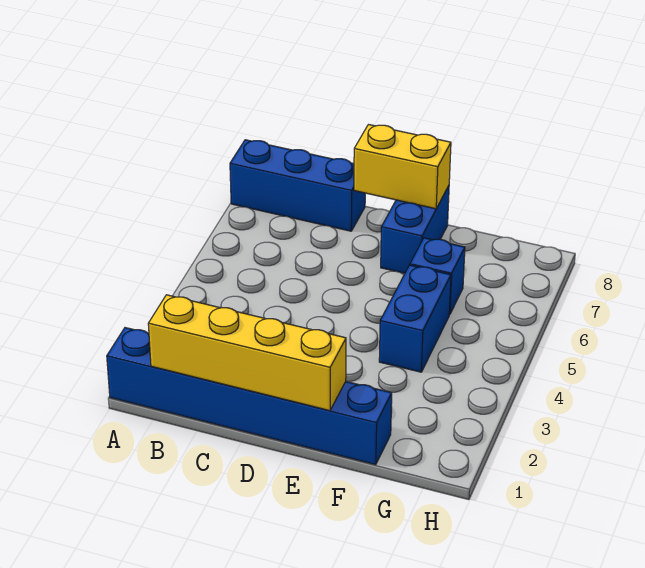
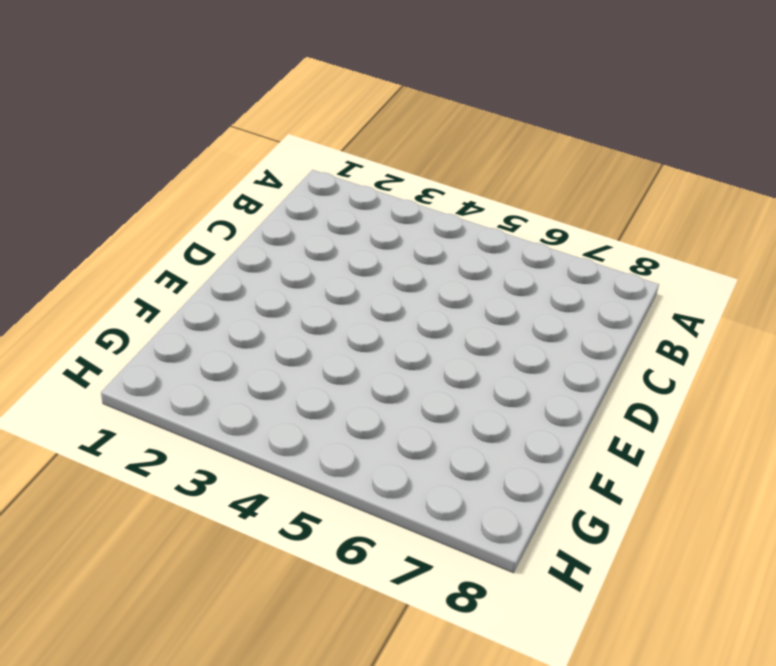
none -> blue 1x6 brick [107,328,392,465]
none -> blue 1x3 brick [230,140,365,231]

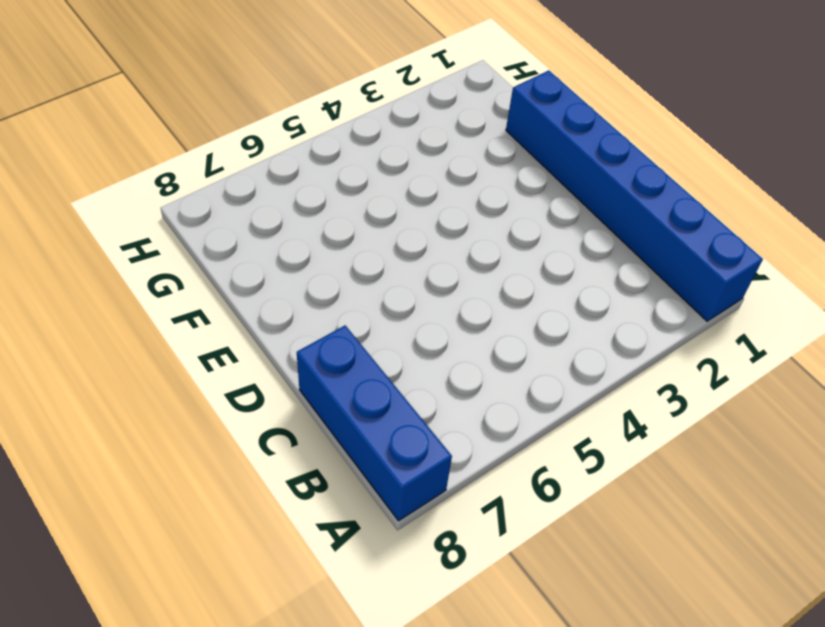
none -> blue 1x2 brick [381,186,449,273]
none -> blue 1x2 brick [379,265,451,372]

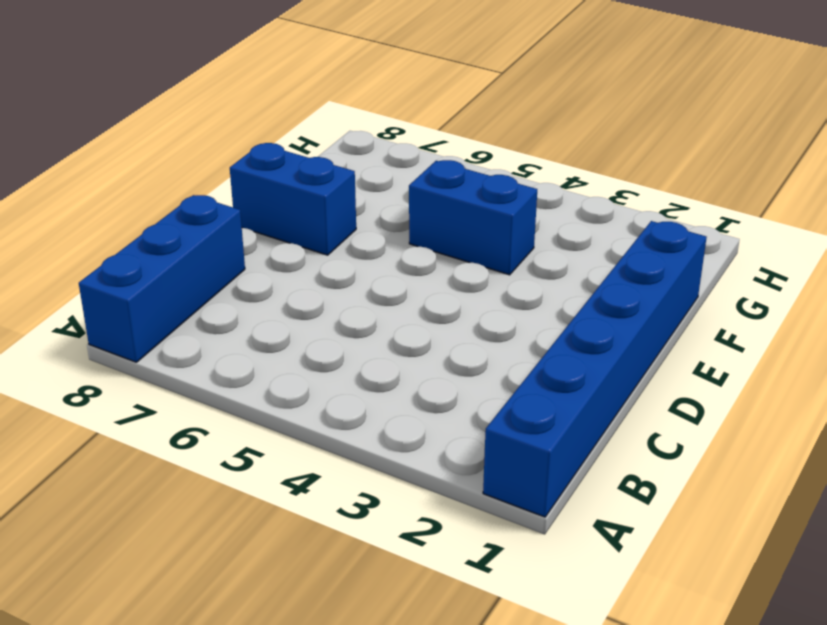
none -> blue 1x1 brick [410,238,465,315]
none -> yellow 1x4 brick [148,295,346,411]

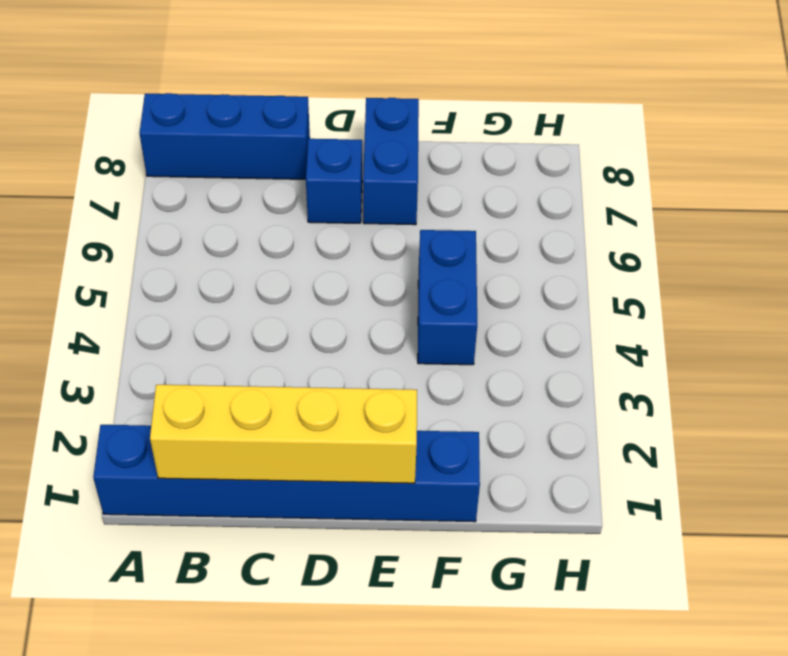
blue 1x1 brick [306,139,362,223] -> blue 1x1 brick moved to [410,238,465,315]
none -> yellow 1x2 brick [354,125,451,209]

